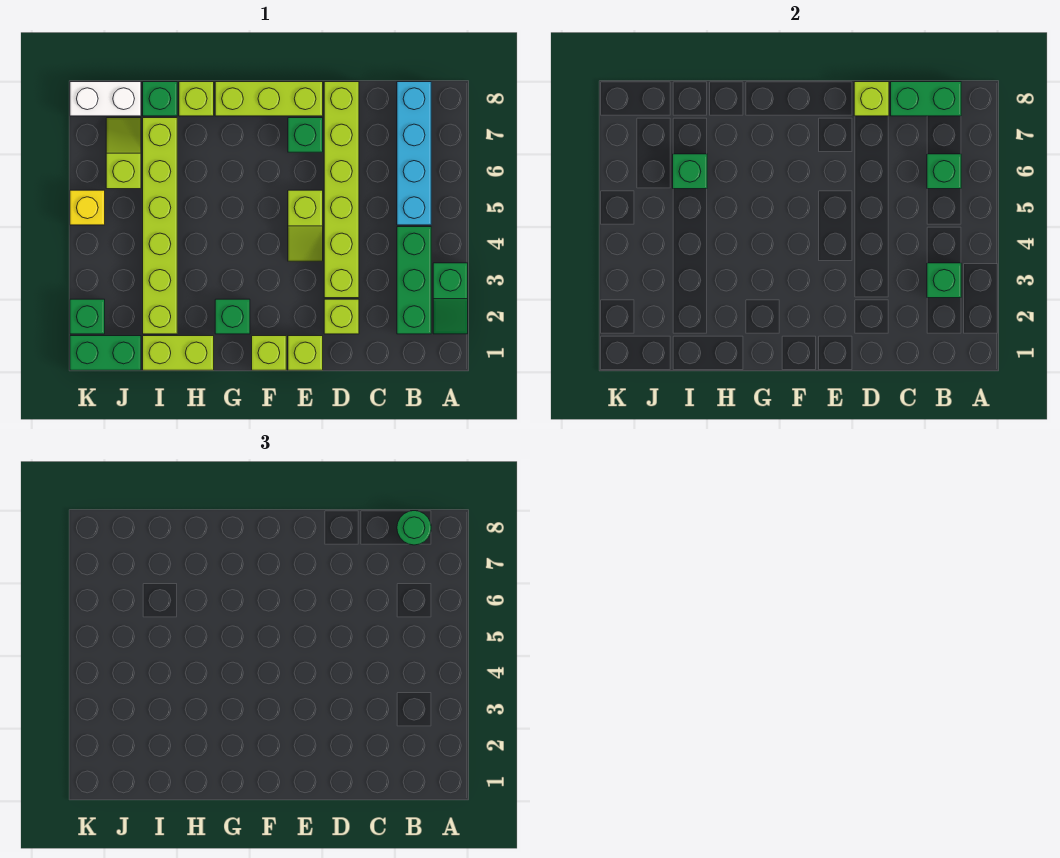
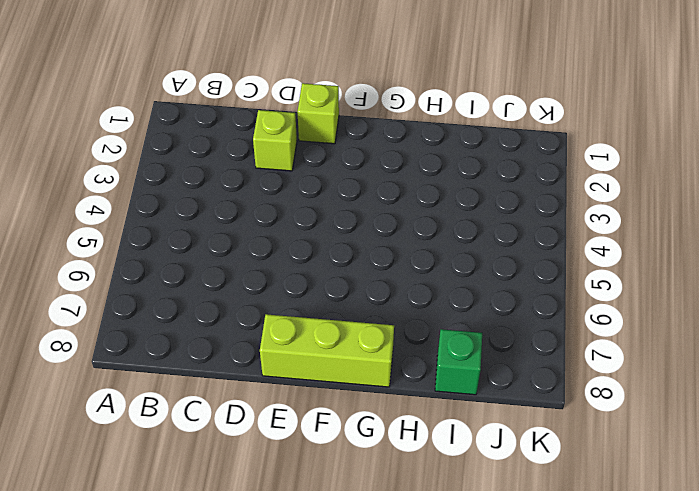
none -> green 1x2 slope [433,263,468,334]
none -> green 1x3 brick [397,227,431,334]
none -> cyan 1x4 brick [397,82,431,225]

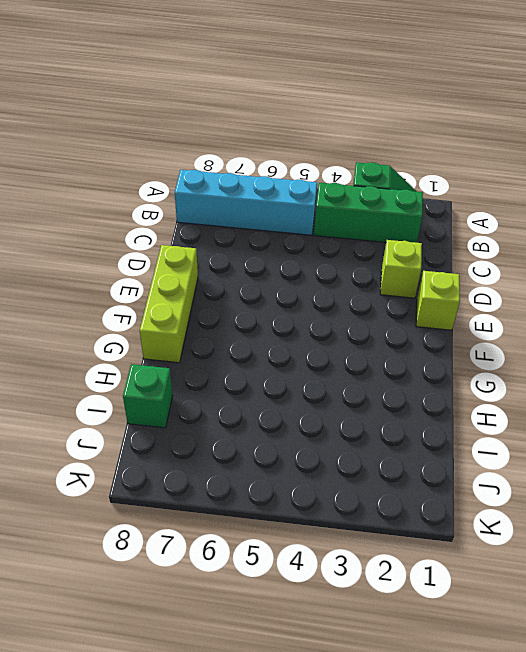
none -> lime 1x6 brick [324,82,359,298]
none -> lime 1x2 slope [288,190,323,261]
none -> green 1x1 brick [288,118,323,152]

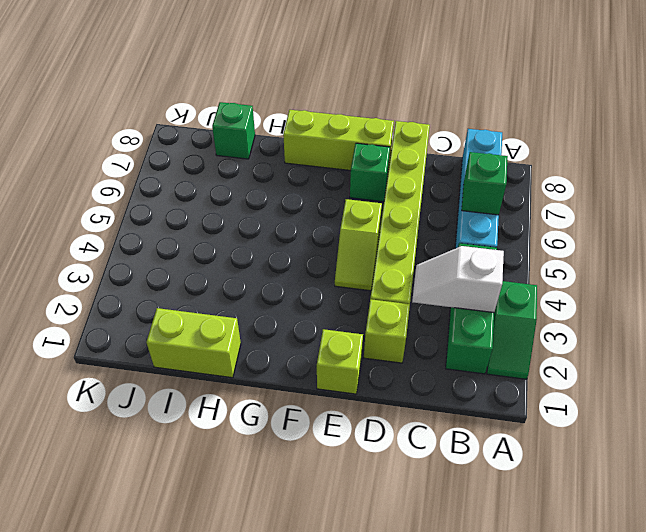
white 1x2 slope [412,246,504,313] -> green 1x1 brick [927,263,961,298]
none -> lime 1x1 brick [252,336,286,370]
none -> green 1x1 brick [215,299,250,334]
none -> lime 1x1 brick [179,82,214,116]

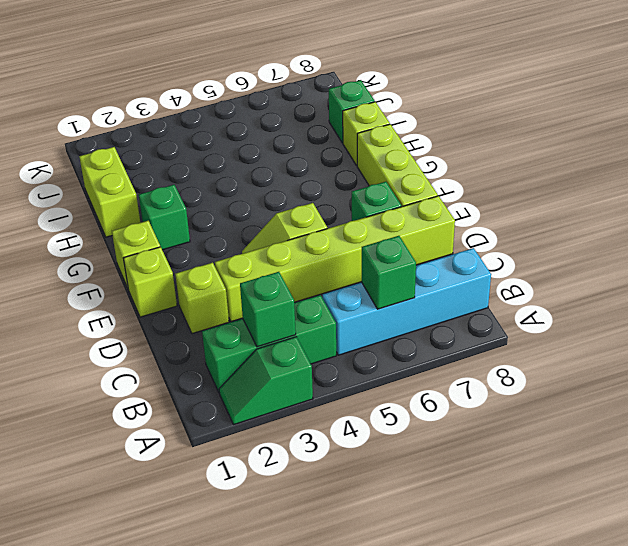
none -> lime 1x6 brick [143,118,177,334]
none -> green 1x2 brick [70,336,141,370]
none -> lime 1x2 slope [106,118,141,189]

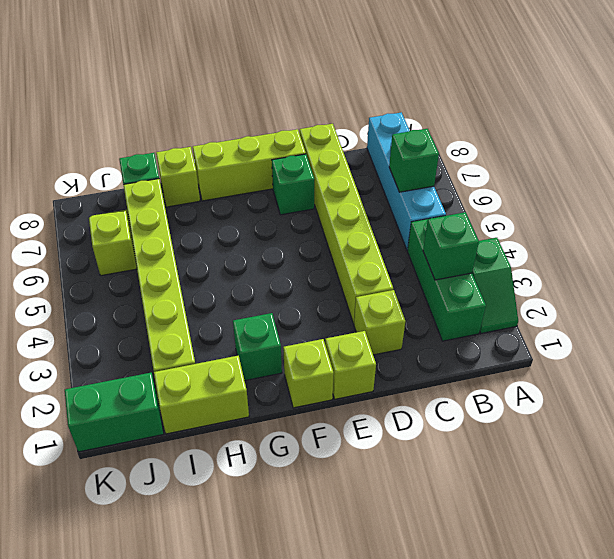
none -> lime 1x2 slope [288,190,323,261]
none -> white 1x2 brick [70,82,141,116]
none -> green 1x1 brick [70,299,105,334]

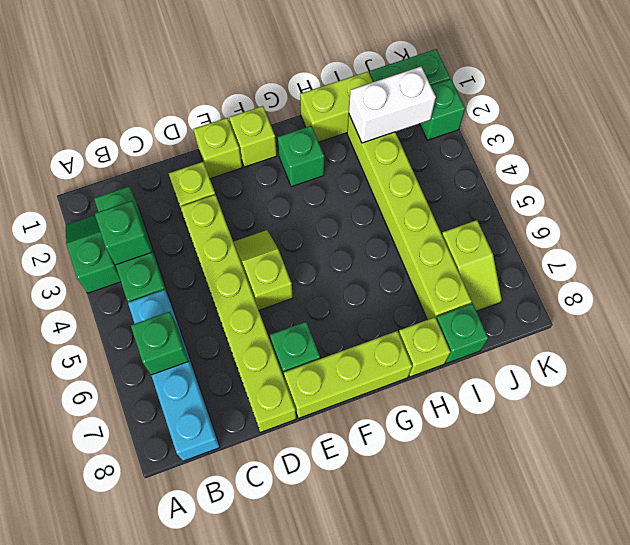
white 1x2 brick [349,67,436,143] -> white 1x2 brick moved to [70,82,141,116]
none -> yellow 1x1 brick [70,190,105,225]
none -> green 1x2 brick [891,82,961,116]
none -> lime 1x1 brick [854,82,889,116]

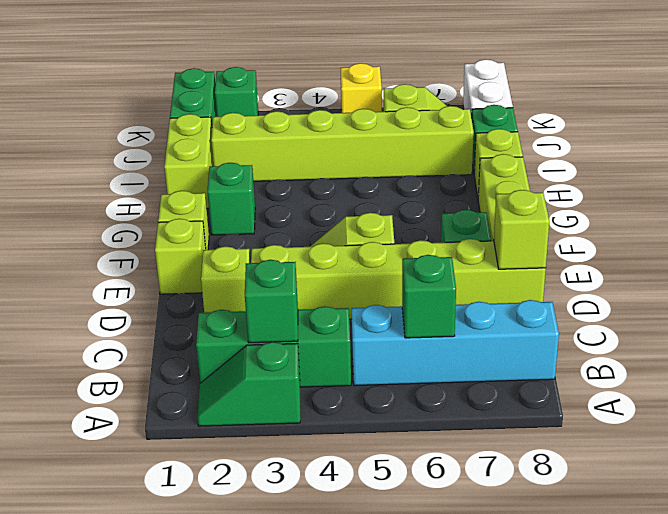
none -> green 1x2 brick [891,82,961,116]
none -> green 1x1 brick [673,154,707,189]
none -> green 1x1 round brick [397,511,431,545]

